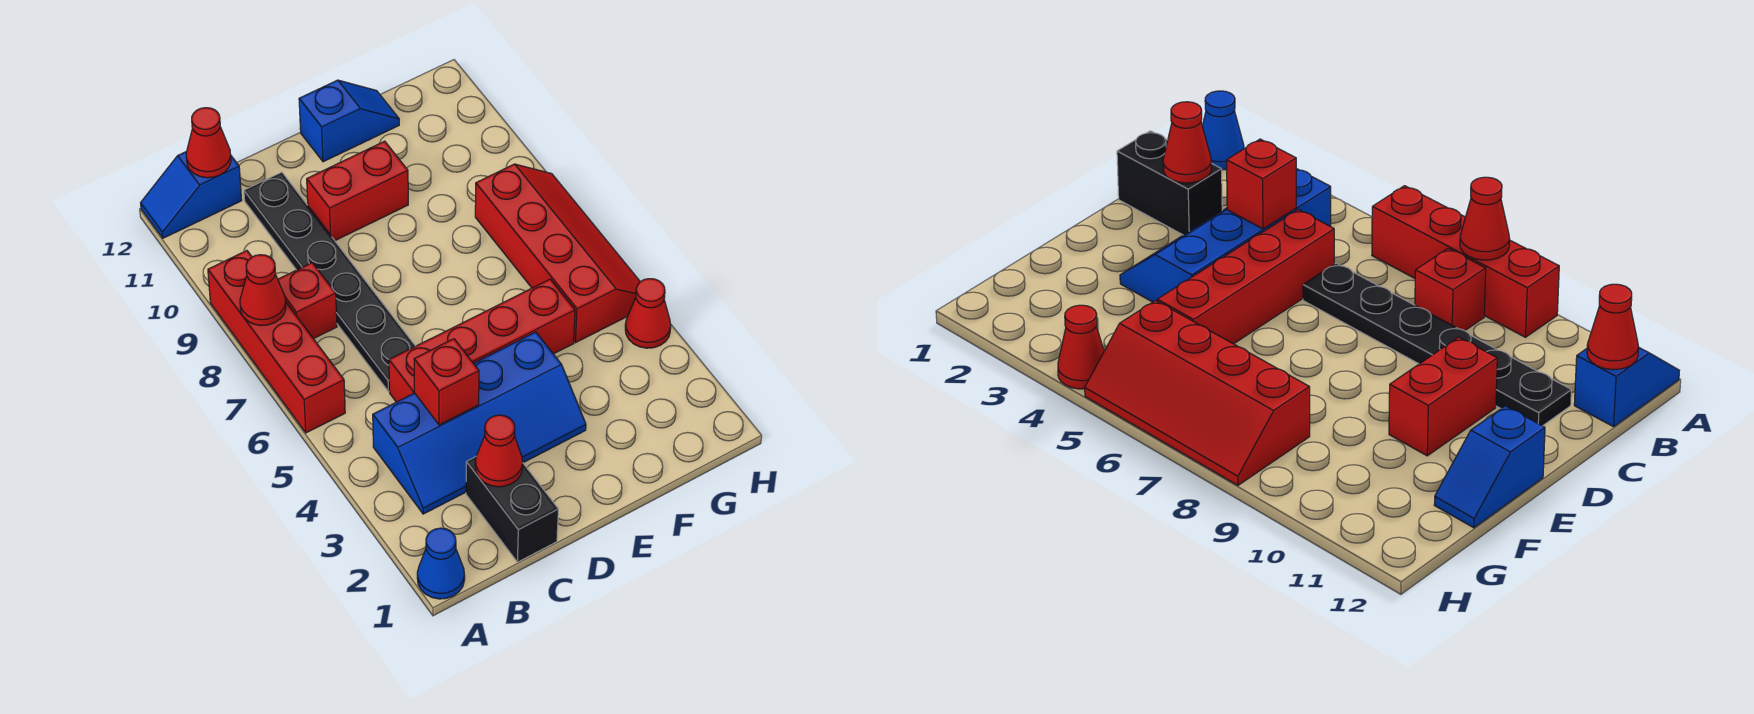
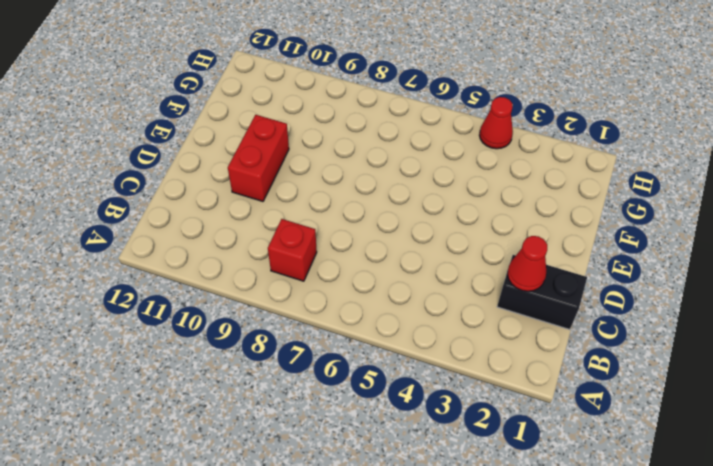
none -> blue 1x1 cone [417,528,465,599]
none -> red 1x4 brick [208,251,345,433]
none -> blue 1x2 slope [141,151,242,238]

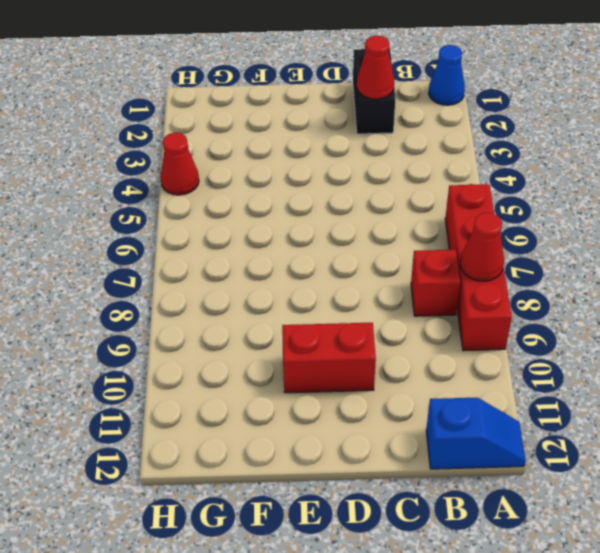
none -> blue 2x4 slope [373,332,586,514]
none -> red 1x4 brick [389,279,575,402]
none -> black 1x6 plate [244,172,415,391]

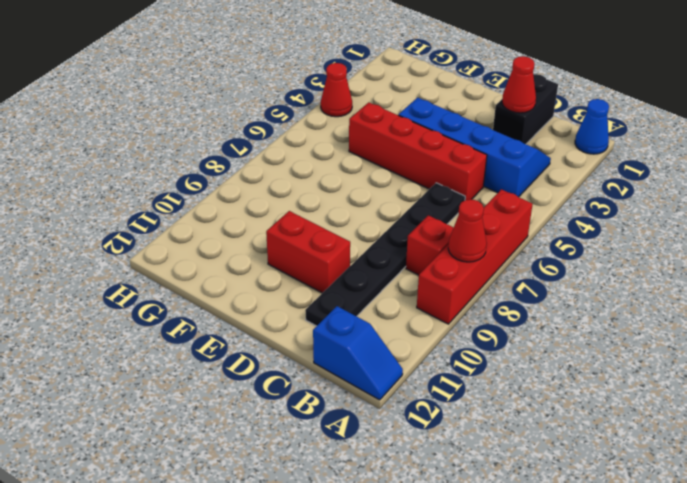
none -> blue 1x2 slope [299,80,399,162]
none -> red 2x4 slope [475,164,640,343]
none -> red 1x1 cone [186,108,231,178]

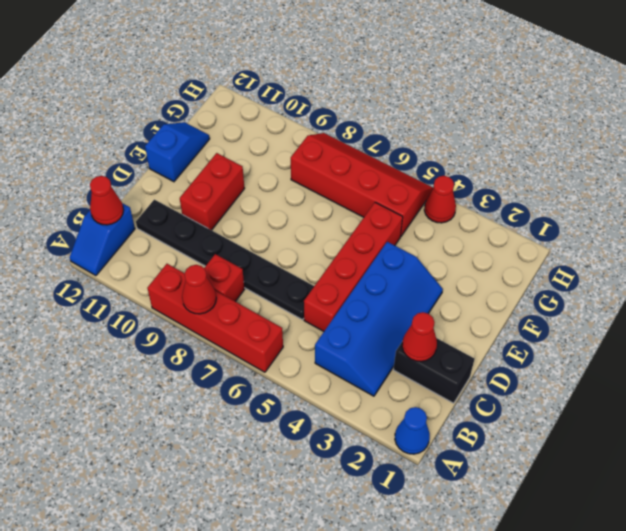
none -> red 1x1 brick [414,339,479,425]

